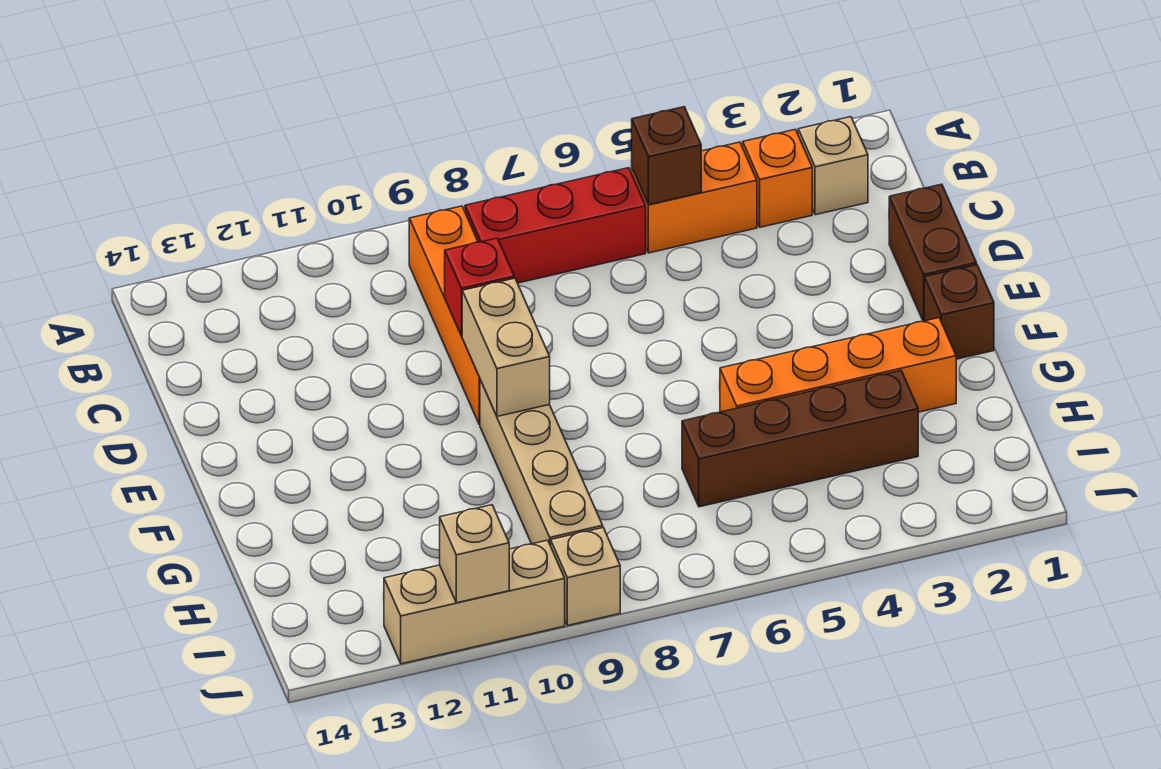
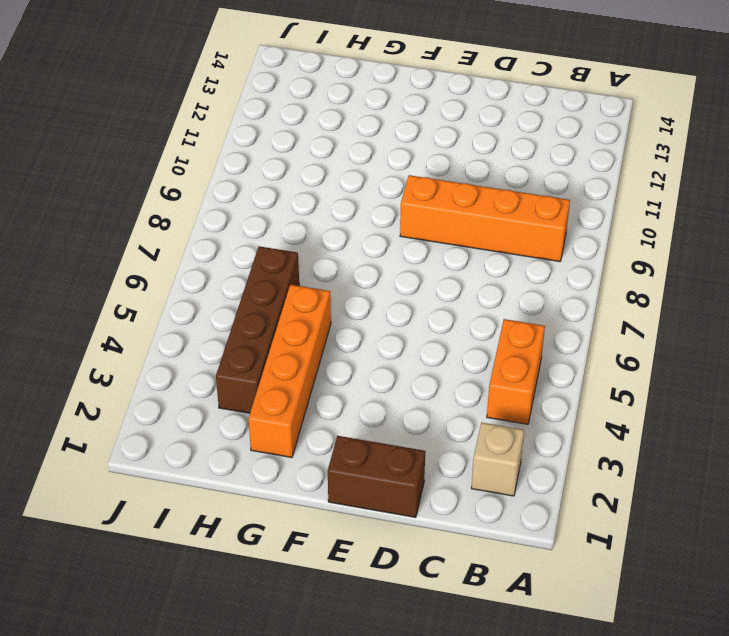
none -> orange 1x1 brick [743,129,812,227]
none -> red 1x3 brick [465,168,646,283]
none -> brown 1x1 brick [924,265,994,359]

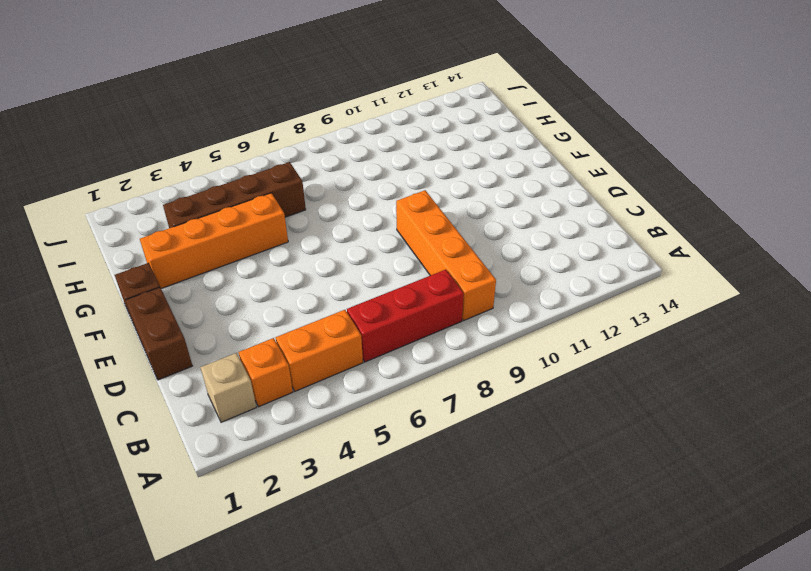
none -> tan 1x4 brick [480,380,603,546]
none -> tan 1x1 brick [551,528,620,625]
none -> tan 1x3 brick [384,540,565,664]

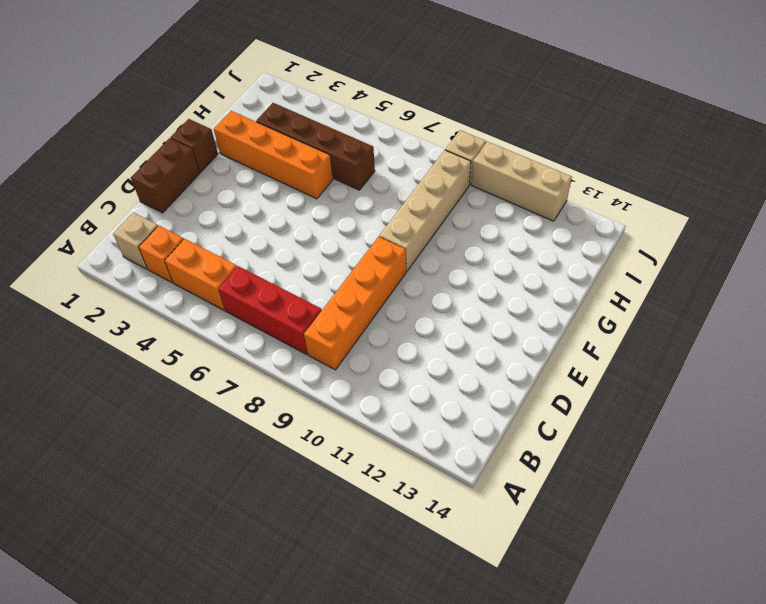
none -> brown 1x1 brick [632,107,701,205]
none -> red 1x1 brick [445,238,514,336]
none -> tan 1x2 brick [462,278,550,416]

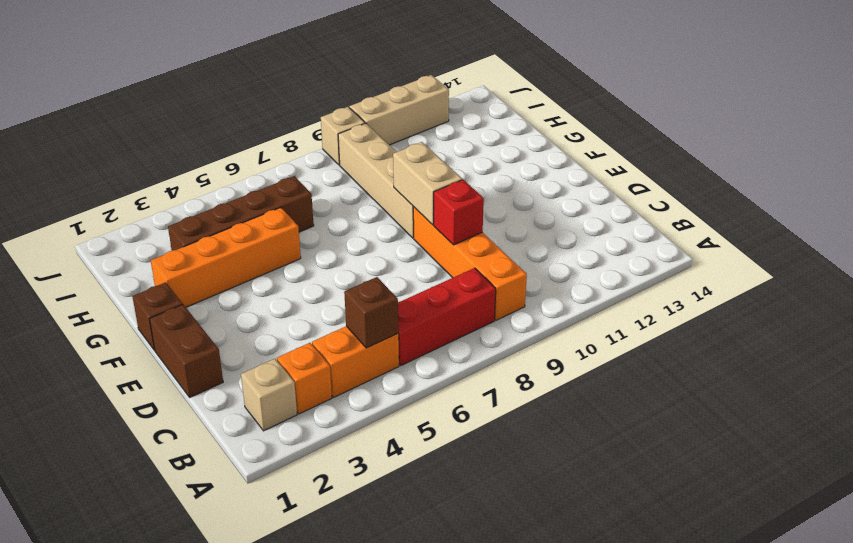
none -> tan 1x1 brick [440,505,509,603]

